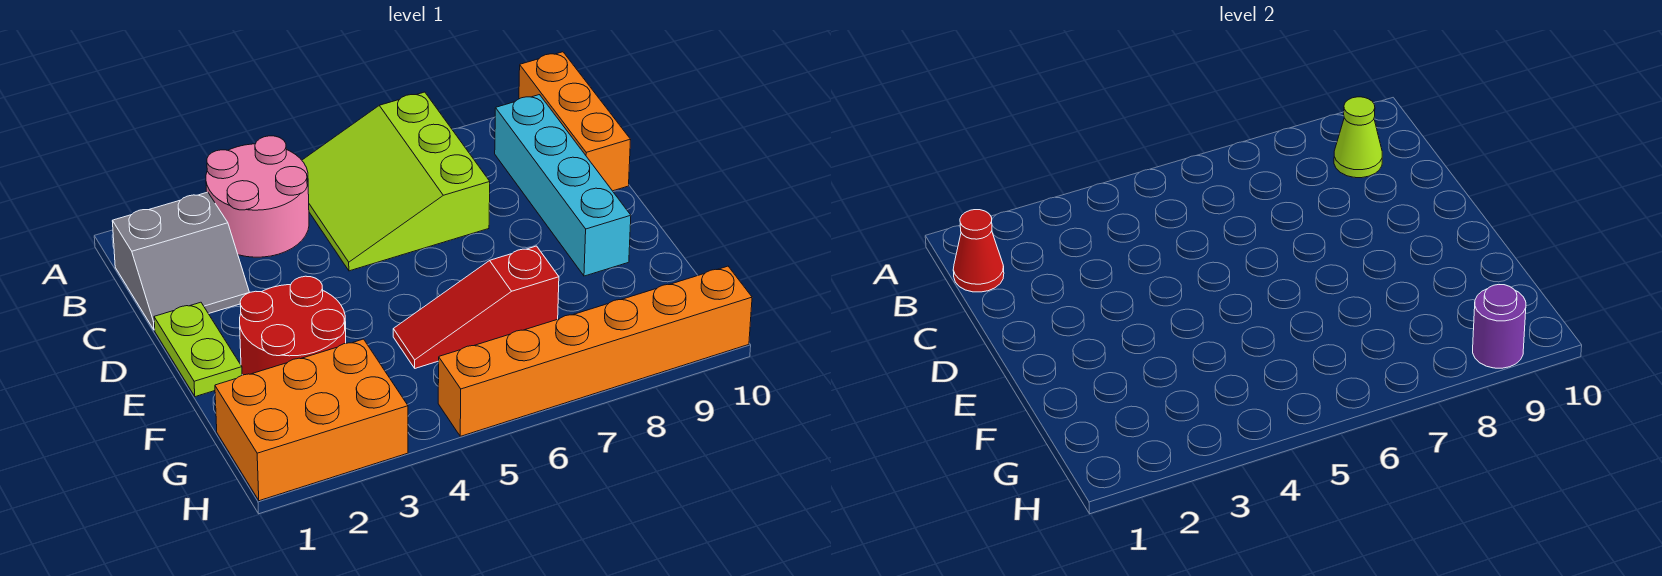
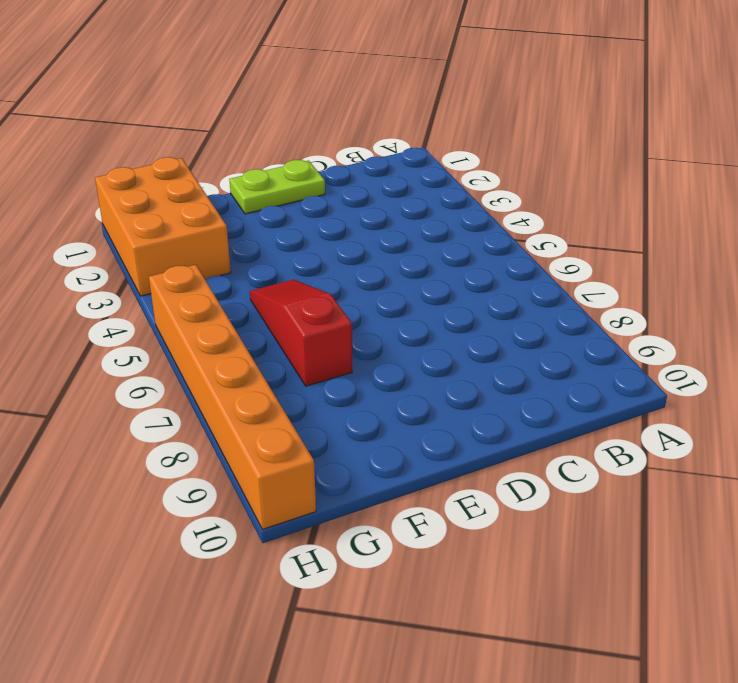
none -> pink 2x2 round brick [206,136,309,257]
none -> lime 3x3 slope [302,92,490,271]
none -> orange 1x3 brick [519,52,631,191]

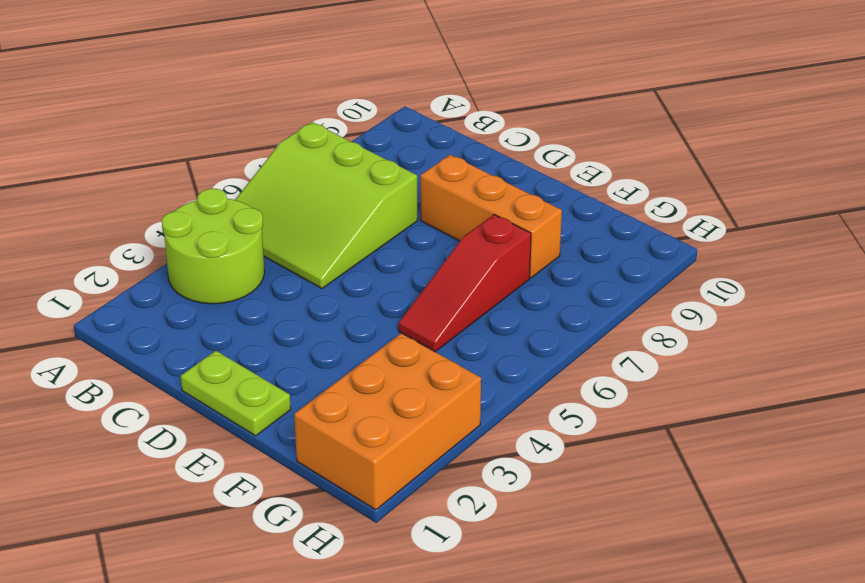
lime 2x2 round brick [162,189,264,304] -> pink 2x2 round brick [206,136,309,257]
orange 1x3 brick [420,155,562,278] -> orange 1x3 brick moved to [519,52,631,191]
none -> grey 2x2 slope [112,192,249,330]
none -> cyan 1x4 brick [495,95,631,276]
none -> red 2x2 round brick [240,276,346,375]

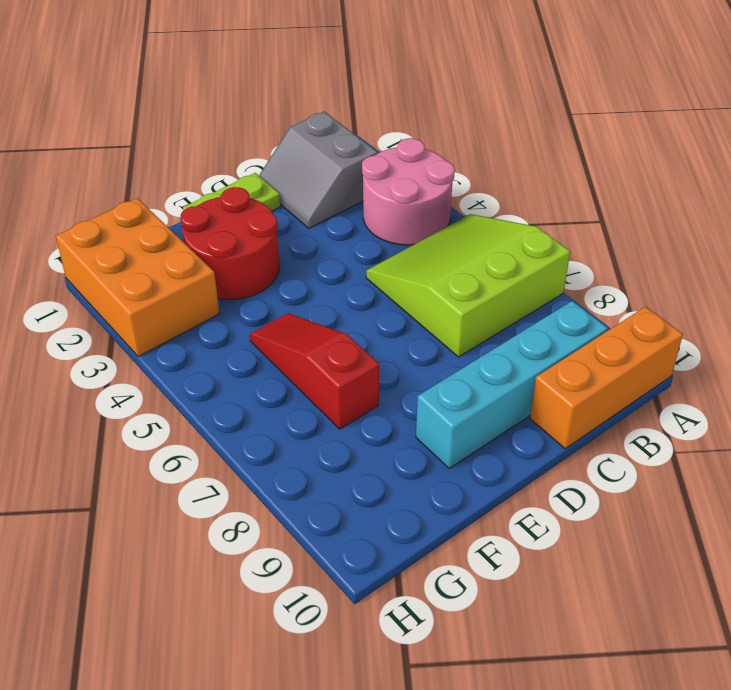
none -> orange 1x6 brick [438,266,752,436]
none -> red 1x1 cone [953,210,1004,292]
none -> lime 1x1 cone [1334,97,1382,178]

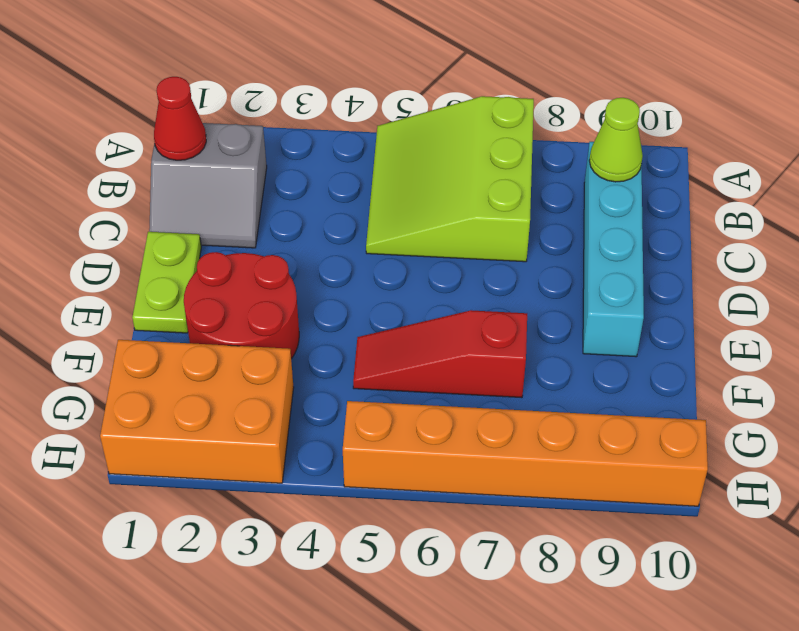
none -> pink 2x2 round brick [206,136,309,257]
none -> orange 1x3 brick [519,52,631,191]
none -> purple 1x1 round brick [1473,285,1526,368]

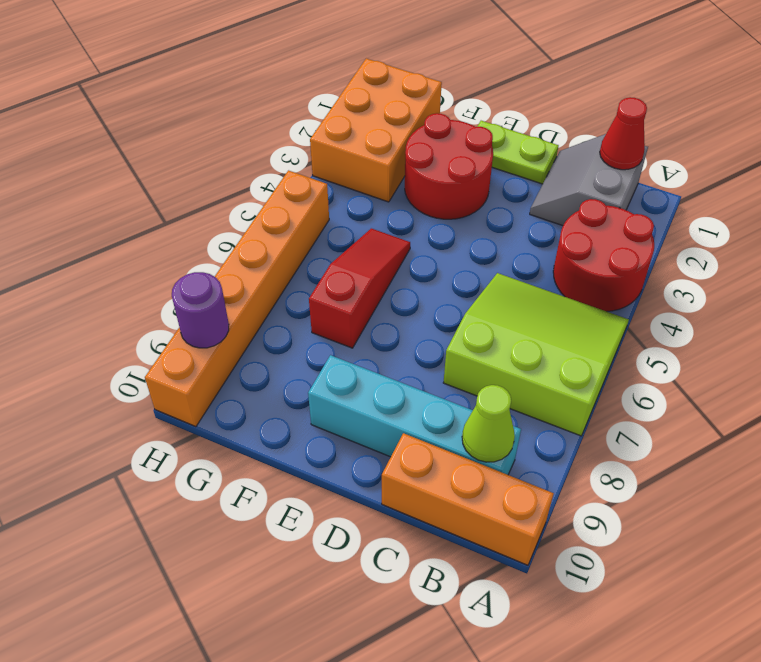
red 2x2 round brick [553,199,654,311] -> pink 2x2 round brick [206,136,309,257]

